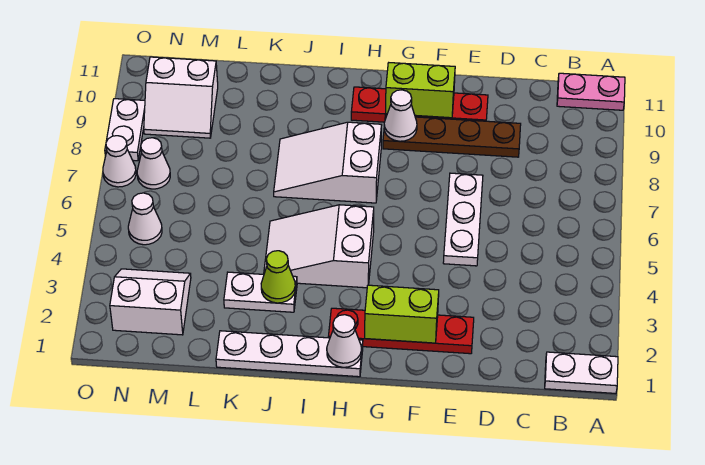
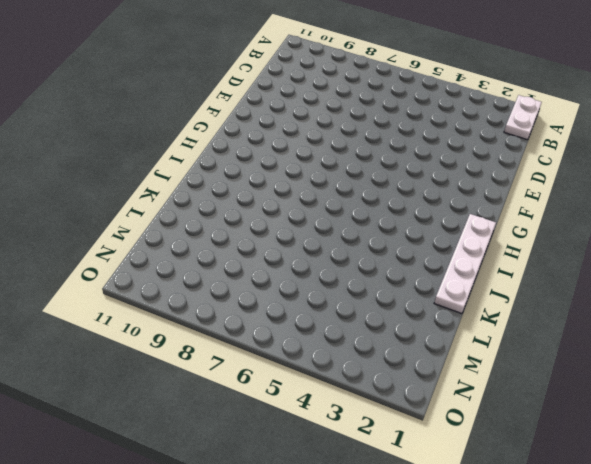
none -> pink 1x2 plate [557,73,625,110]
none -> brown 1x4 plate [383,115,521,157]
none -> red 1x4 plate [328,308,474,354]

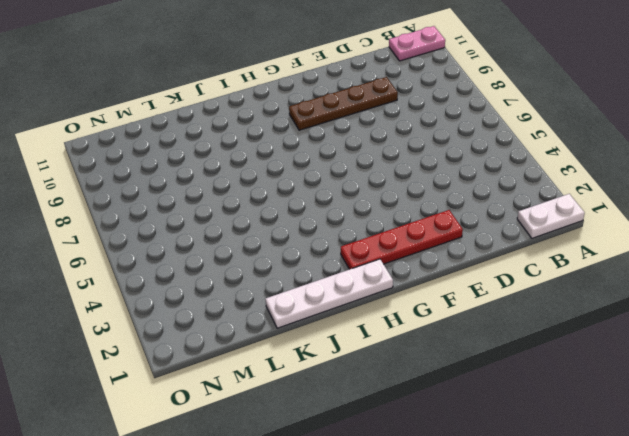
none -> white 1x3 plate [443,173,483,266]
none -> red 1x4 plate [351,87,488,122]
none -> white 2x3 slope [264,205,374,288]

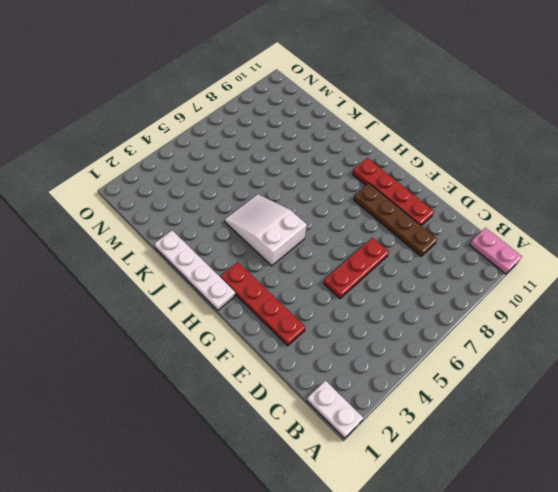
red 1x3 plate [324,238,389,299] -> white 1x3 plate [443,173,483,266]
none -> white 2x3 slope [274,122,381,203]
none -> white 1x2 plate [224,272,297,312]
none -> white 2x2 slope [110,269,191,335]

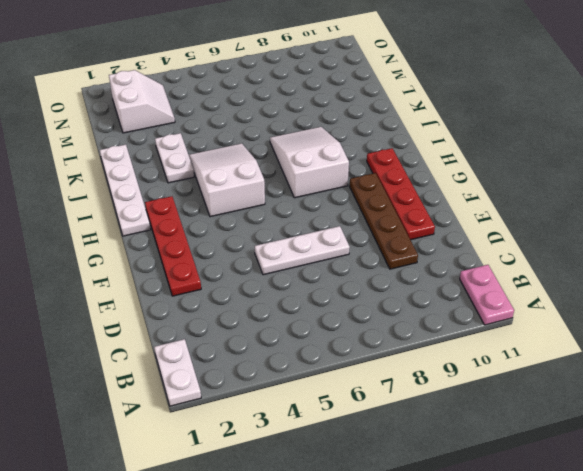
none -> white 2x2 slope [144,57,218,138]
none -> white 1x1 cone [128,193,162,245]
none -> white 1x1 cone [137,138,170,189]

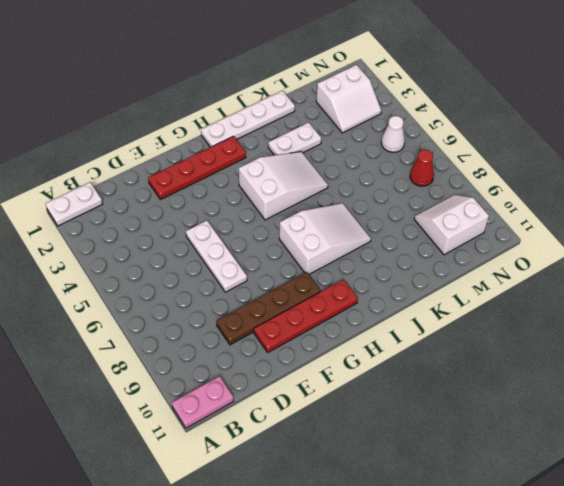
red 1x1 cone [410,150,434,186] -> white 1x1 cone [137,138,170,189]
none -> white 1x1 cone [103,136,136,187]
none -> white 1x2 plate [105,99,145,161]
none -> lime 1x2 brick [365,285,439,343]

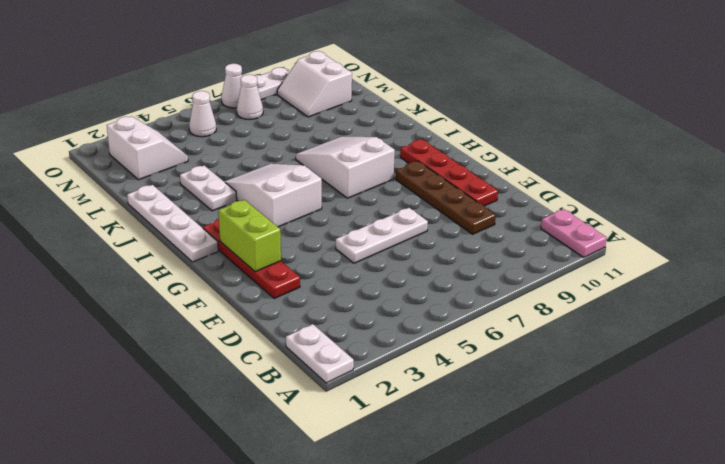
none -> lime 1x2 brick [386,63,455,118]
none -> white 1x1 cone [384,90,417,141]
none -> white 1x1 cone [327,315,362,367]

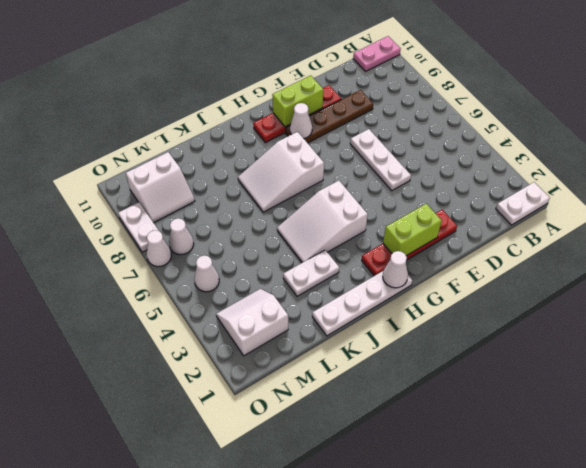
none -> lime 1x1 cone [261,251,295,303]

